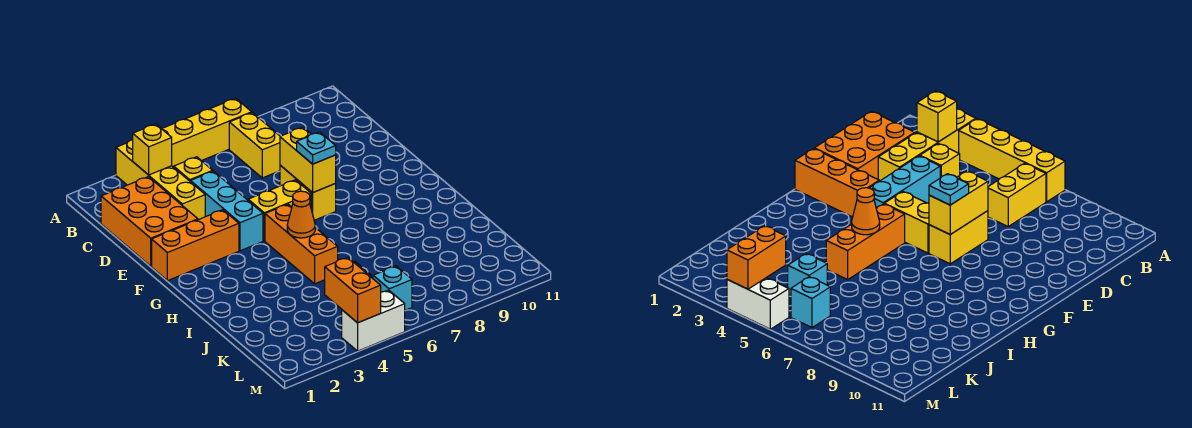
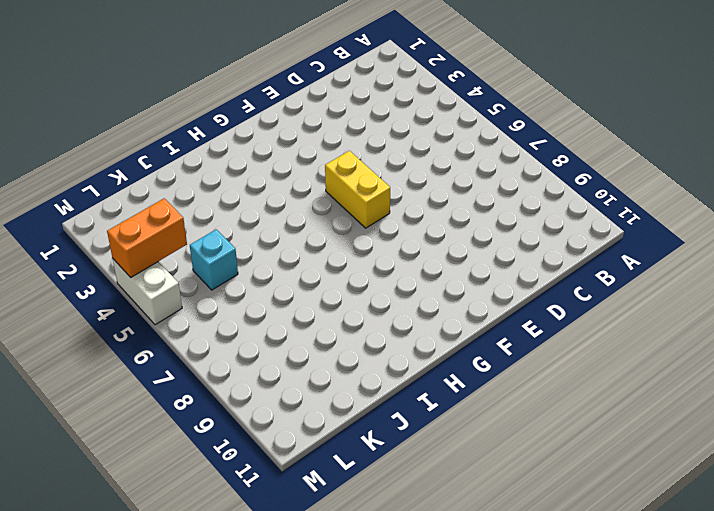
none -> yellow 1x4 brick [116,140,205,220]
none -> yellow 1x4 brick [162,98,252,167]
none -> yellow 1x2 brick [229,113,280,178]

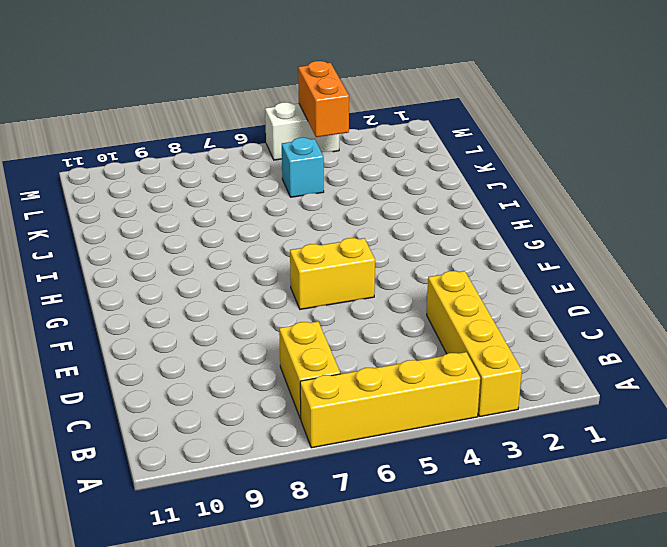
none -> orange 2x3 brick [101,177,198,266]
none -> yellow 1x1 brick [174,157,213,182]
none -> cyan 1x3 brick [191,171,263,251]

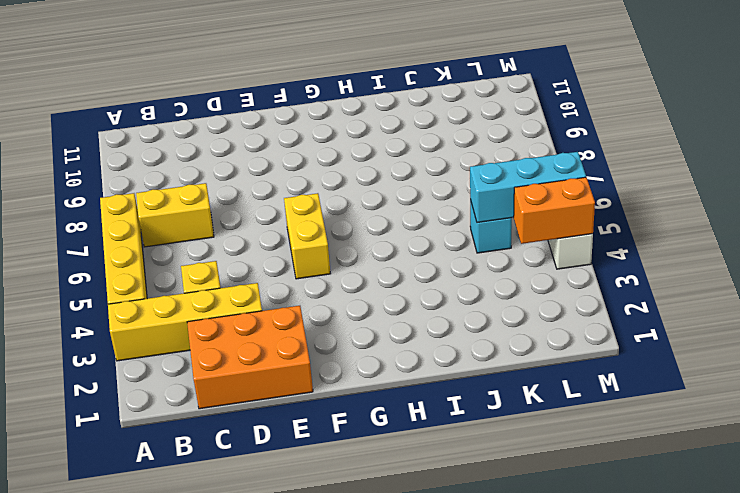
cyan 1x3 brick [470,152,586,223] -> cyan 1x3 brick moved to [191,171,263,251]
none -> yellow 1x2 brick [280,165,336,220]
none -> orange 1x3 brick [152,210,239,281]
none -> orange 1x3 brick [265,204,338,284]

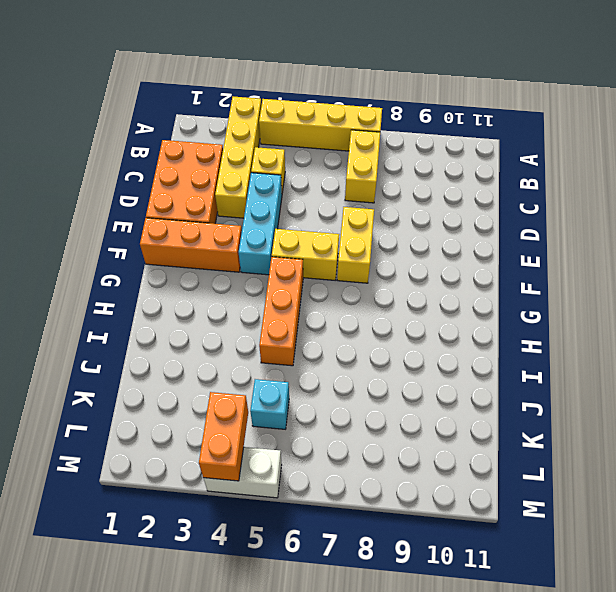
none -> cyan 1x1 brick [373,266,412,310]
none -> yellow 1x1 brick [133,124,172,175]
none -> yellow 1x2 brick [280,127,336,193]

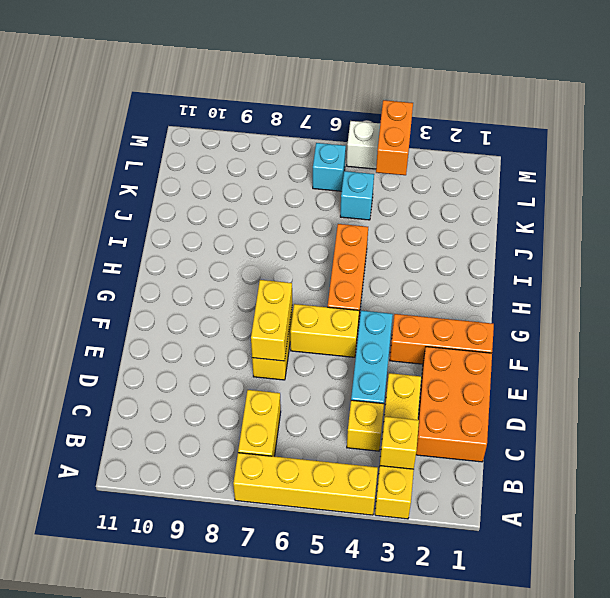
none -> orange 1x1 cone [287,191,315,238]
none -> cyan 1x1 plate [297,132,336,164]

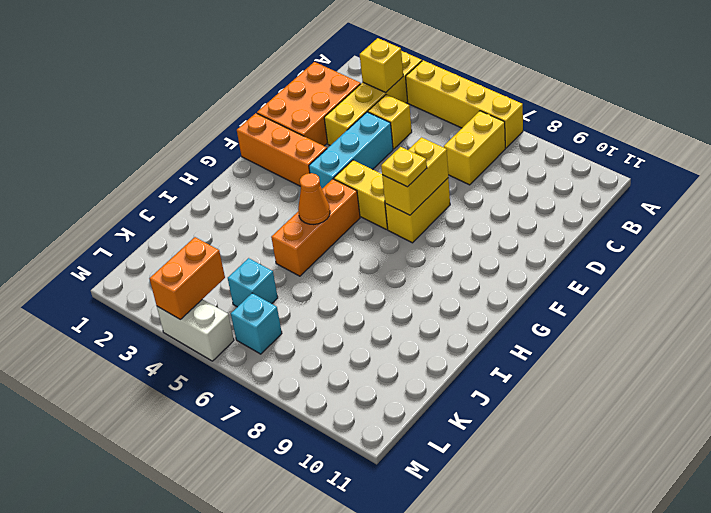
yellow 1x1 plate [381,147,427,187] -> cyan 1x1 plate [297,132,336,164]

